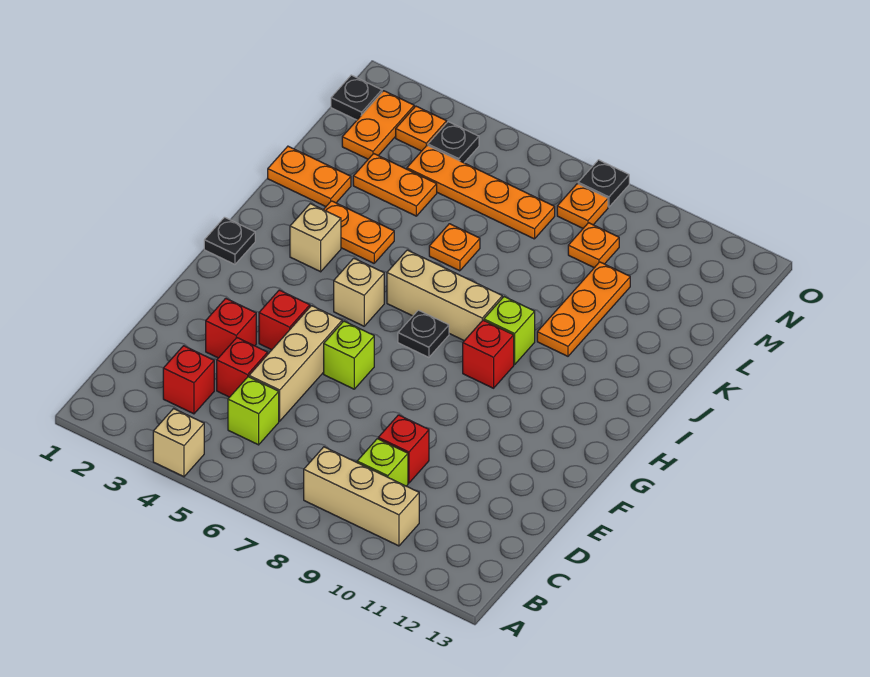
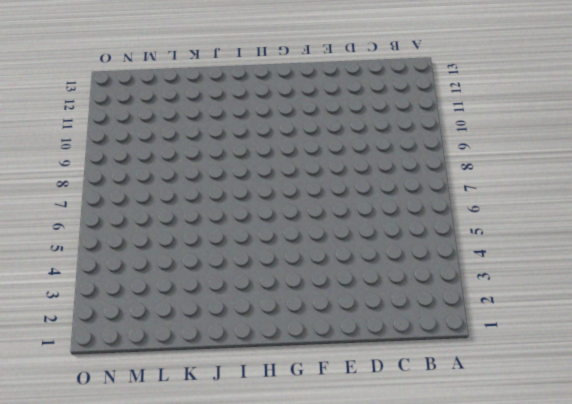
none -> tan 1x1 brick [153,409,204,477]
none -> tan 1x3 brick [304,447,419,546]
none -> red 1x1 brick [163,346,214,414]
none -> lime 1x1 brick [228,377,279,445]

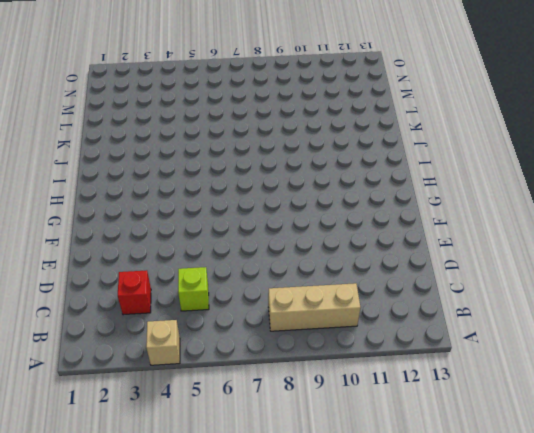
none -> lime 1x1 brick [357,439,408,486]
none -> red 1x1 brick [217,338,268,397]
none -> tan 1x3 brick [249,306,342,421]
none -> red 1x1 brick [378,415,429,483]

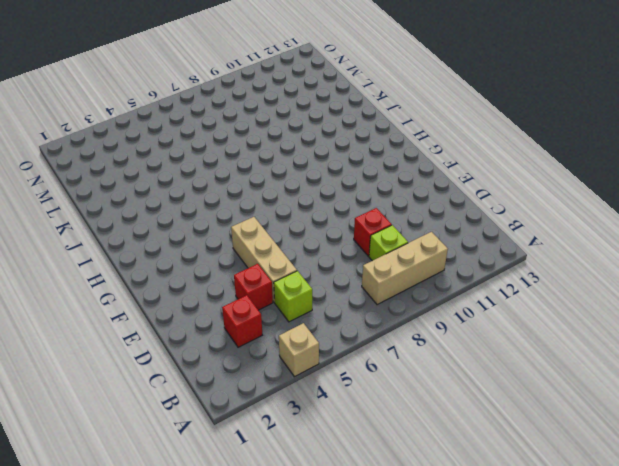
none -> red 1x1 brick [206,298,256,358]
none -> red 1x1 brick [259,290,310,350]
none -> lime 1x1 brick [324,321,374,389]
none -> black 1x1 plate [204,217,255,264]

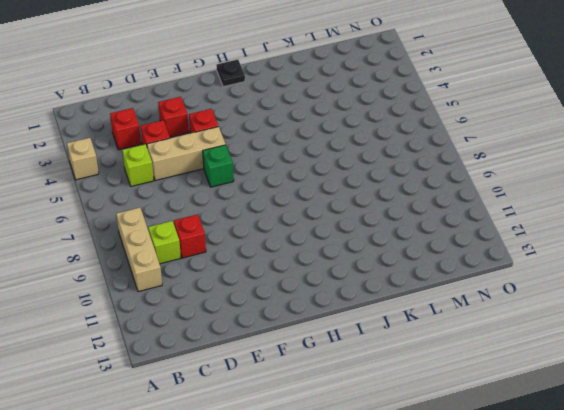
green 1x1 brick [203,145,234,187] -> lime 1x1 brick [324,321,374,389]
none -> tan 1x1 brick [334,258,384,326]
none -> black 1x1 plate [398,310,449,357]
none -> red 1x1 brick [463,320,514,388]
none -> tan 1x1 brick [290,204,341,272]

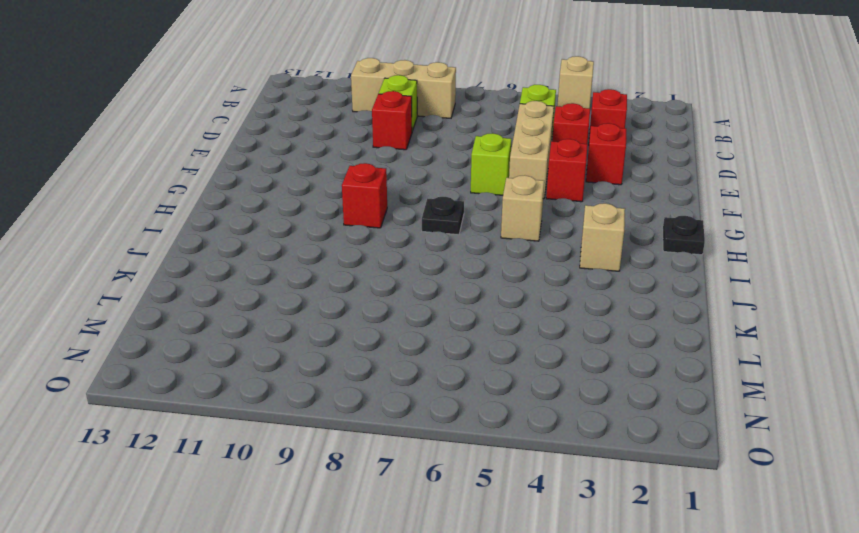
none -> tan 1x3 brick [387,250,502,341]
none -> lime 1x1 brick [484,297,535,365]
none -> orange 1x2 plate [324,201,394,263]
none -> orange 1x3 plate [537,262,630,356]

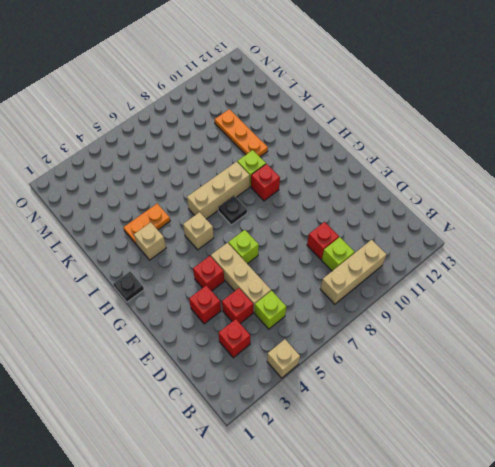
none -> orange 1x2 plate [268,146,351,207]
none -> orange 1x1 plate [429,224,480,271]
none -> orange 1x2 plate [353,154,437,216]
none -> orange 1x2 plate [342,91,414,159]

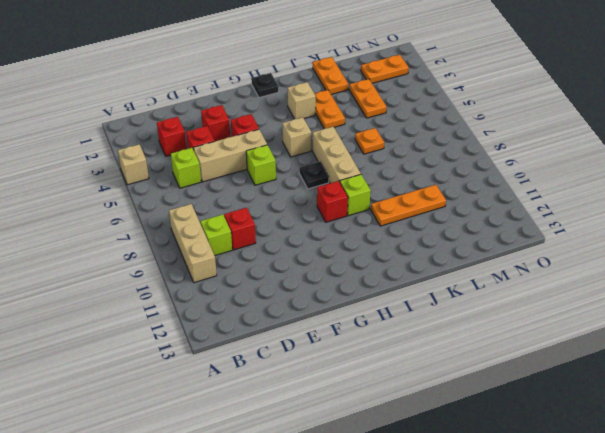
none -> orange 1x4 plate [407,145,555,239]
none -> orange 1x1 plate [568,223,619,268]
none -> black 1x1 plate [331,75,382,120]
none -> orange 1x1 plate [396,106,447,151]

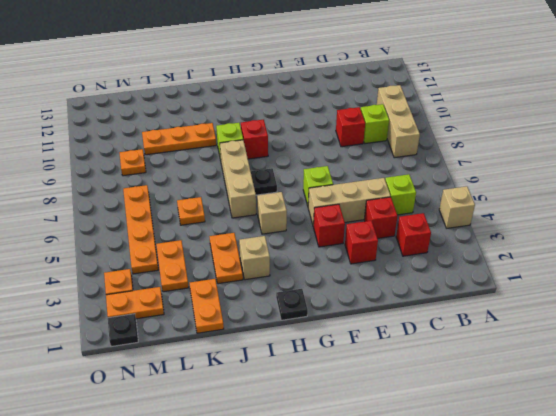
none -> black 1x1 plate [428,122,479,163]
none -> orange 1x1 plate [557,184,608,228]
none -> black 1x1 plate [578,160,629,207]

